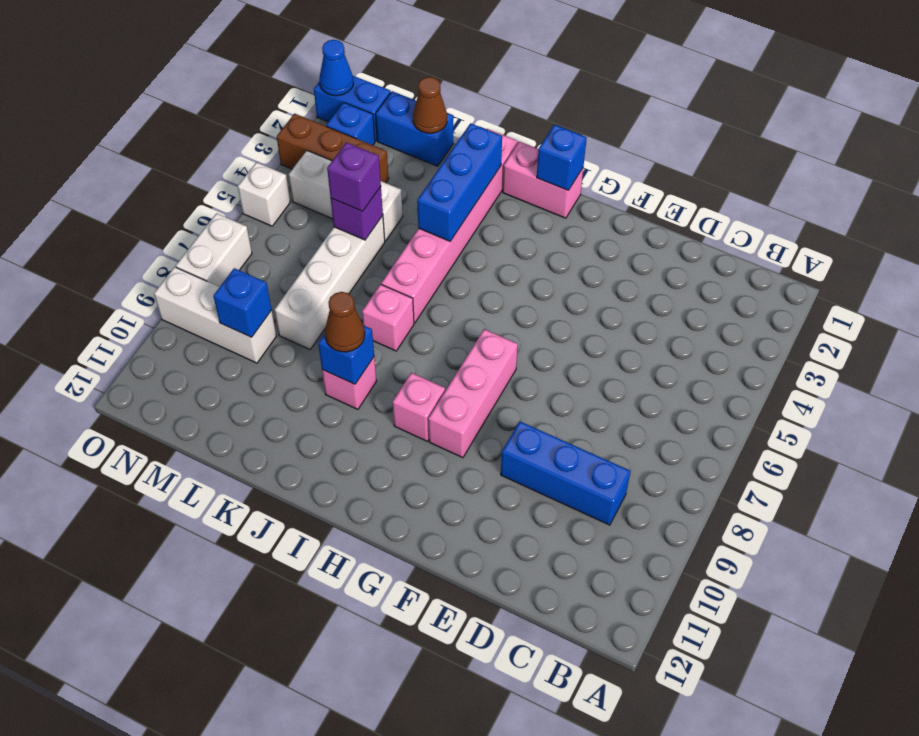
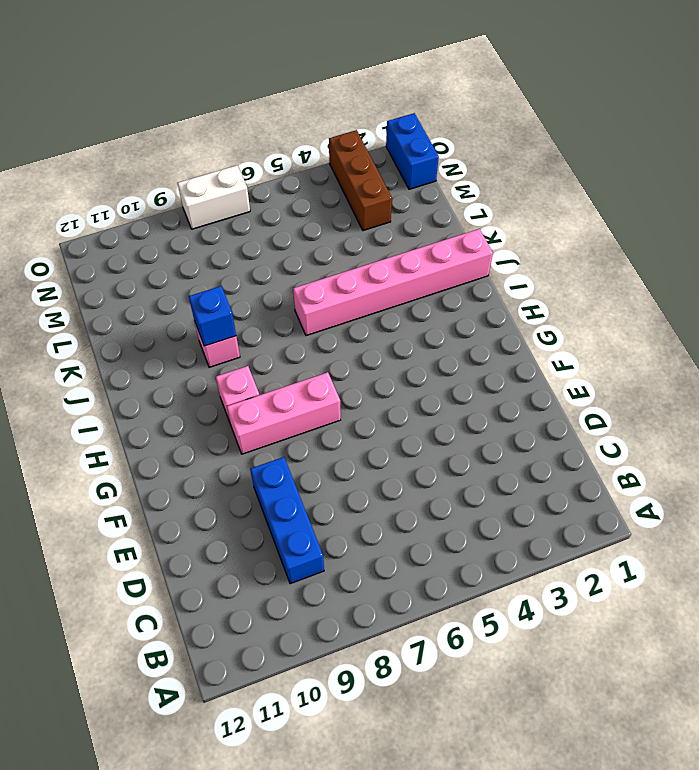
none -> pink 1x2 brick [503,141,583,218]
none -> pink 1x1 brick [362,284,414,351]
none -> blue 1x2 brick [375,91,453,166]

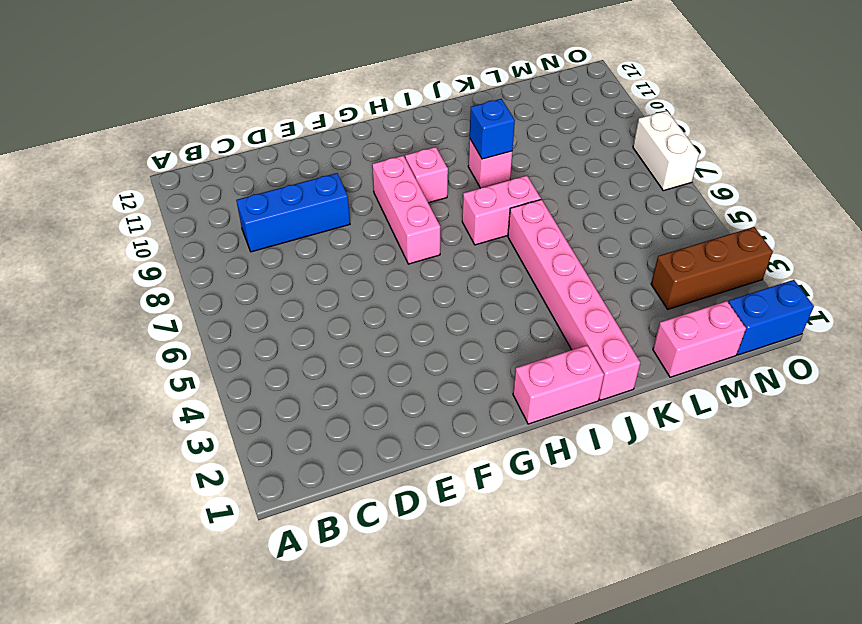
pink 1x2 brick [462,176,541,245] -> pink 1x1 brick [362,284,414,351]
pink 1x2 brick [653,301,746,377] -> blue 1x2 brick [375,91,453,166]
none -> white 1x3 brick [289,151,403,241]
none -> white 1x4 brick [274,216,385,349]
none -> white 1x3 brick [154,267,276,363]

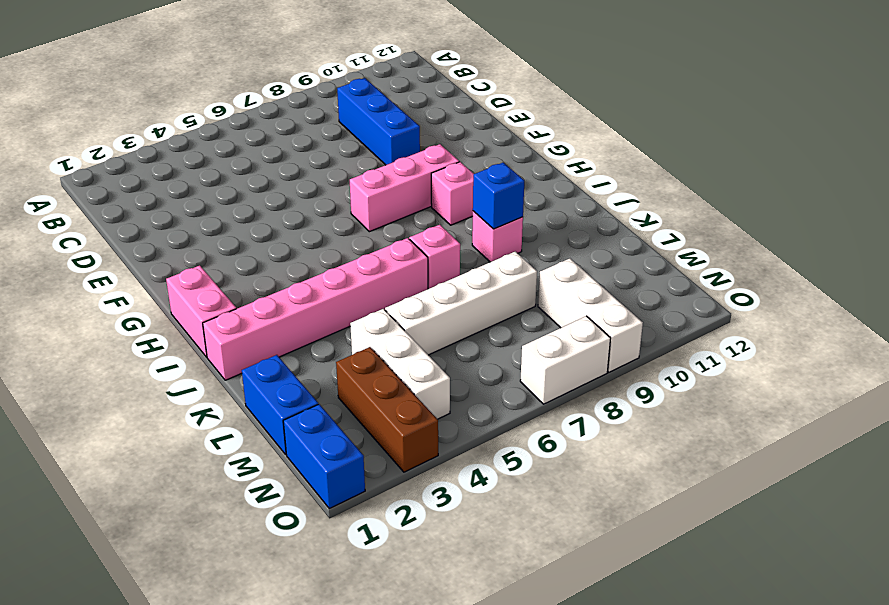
none -> blue 1x1 brick [326,102,375,145]
none -> white 1x1 brick [238,162,290,226]
none -> blue 1x1 brick [537,125,587,190]

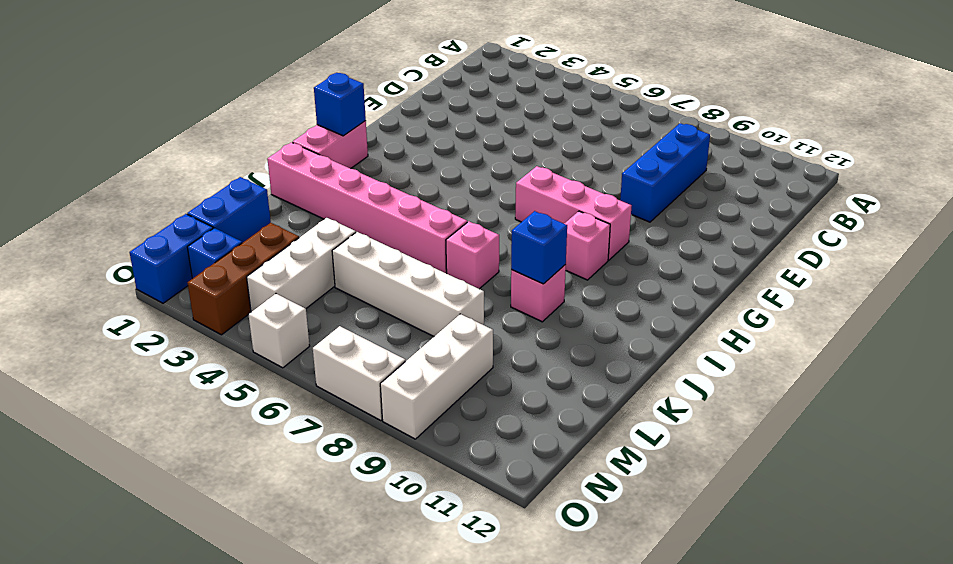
none -> blue 1x3 brick [417,123,502,241]
none -> brown 1x1 cone [413,77,447,133]
none -> purple 1x1 brick [331,187,383,240]

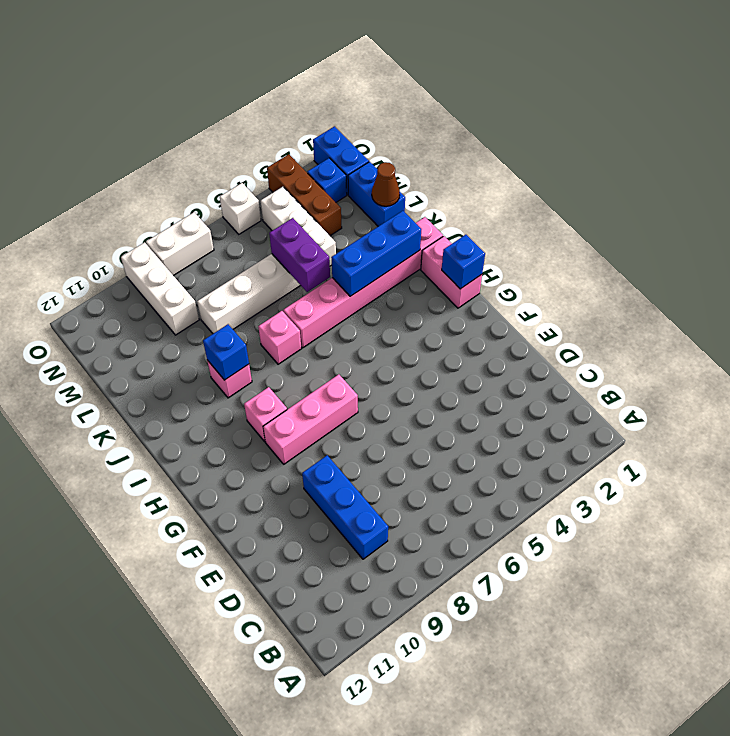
purple 1x2 brick [269,218,330,292] -> purple 1x1 brick [331,187,383,240]
none -> blue 1x1 brick [213,268,272,337]
none -> blue 1x1 cone [319,40,353,96]
none -> brown 1x1 cone [325,292,365,352]

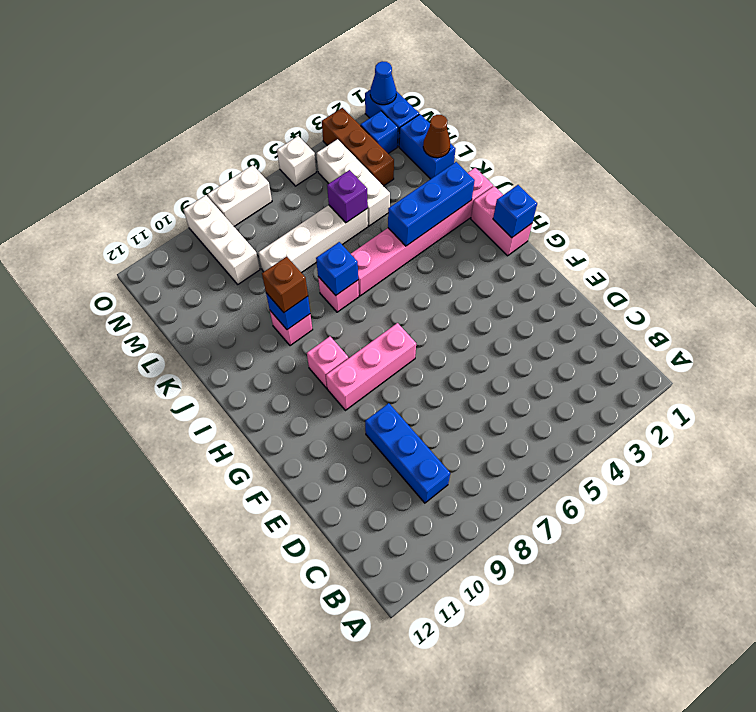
blue 1x1 brick [316,242,358,295] -> blue 1x1 brick moved to [213,268,272,337]
brown 1x1 brick [262,256,308,312] -> brown 1x1 cone [325,292,365,352]
none -> purple 1x1 brick [327,142,381,211]

